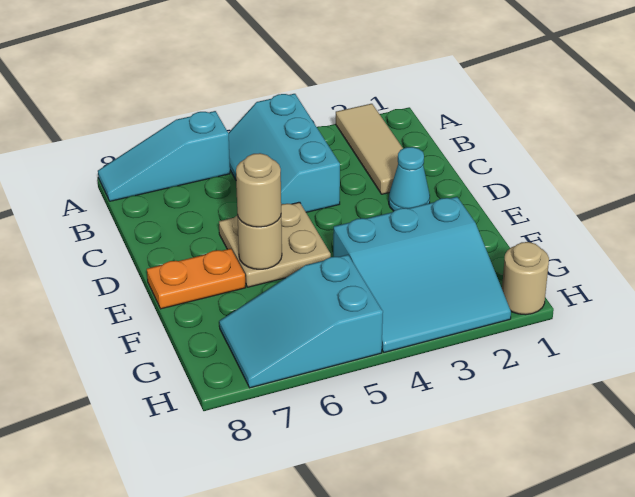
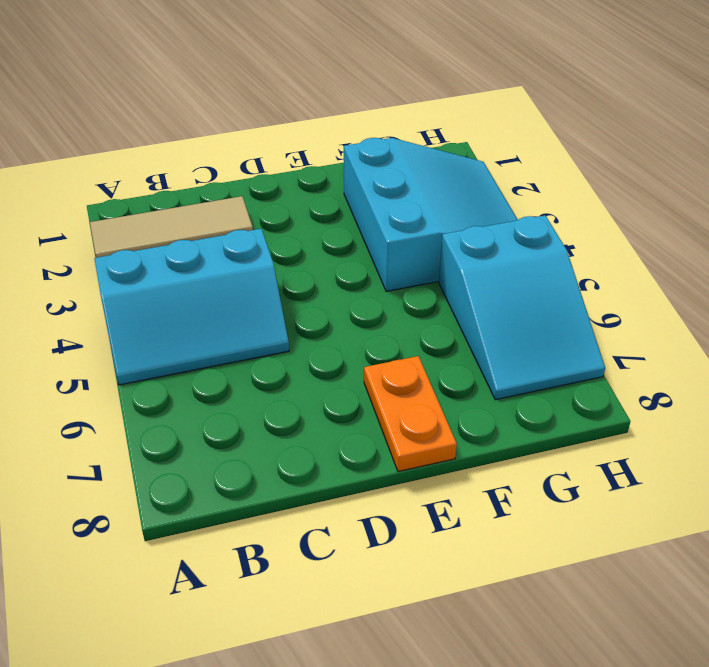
none -> cyan 1x3 slope [98,111,230,201]
none -> cyan 1x1 cone [389,147,430,211]

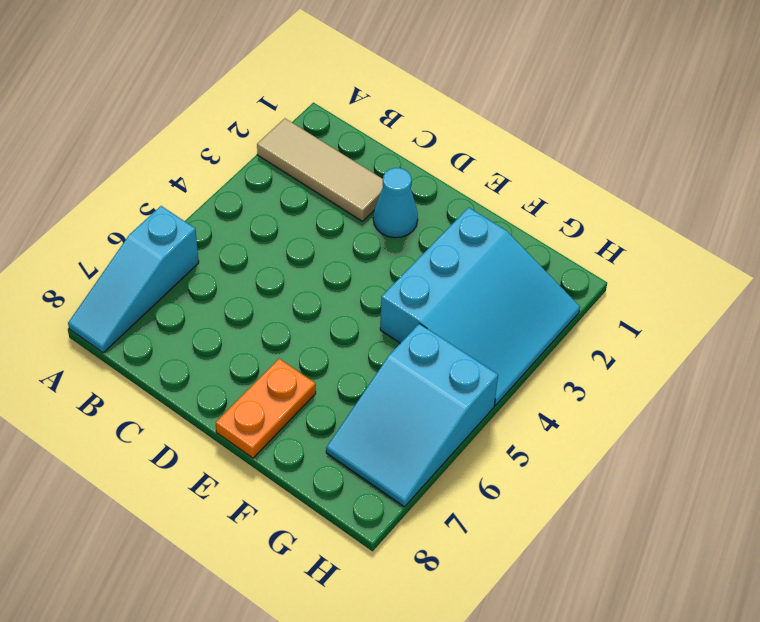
none -> cyan 2x3 slope [229,94,340,212]
none -> tan 2x2 plate [219,202,331,287]

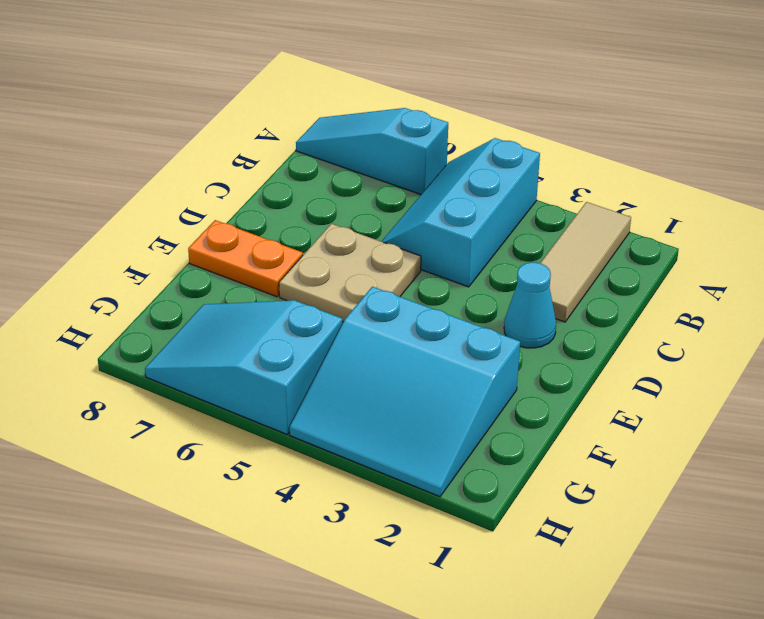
none -> tan 1x1 round brick [502,242,549,315]
none -> tan 1x1 round brick [237,215,282,269]

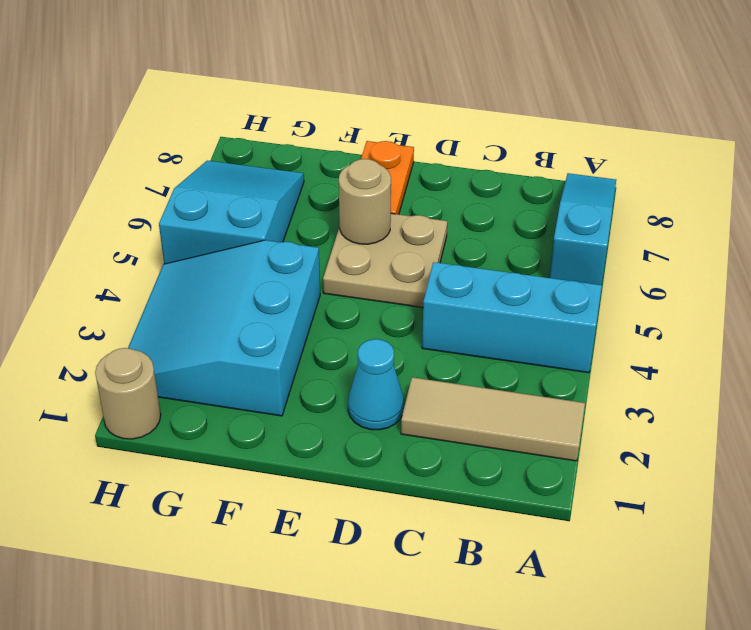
none -> tan 1x1 round brick [236,153,281,227]

